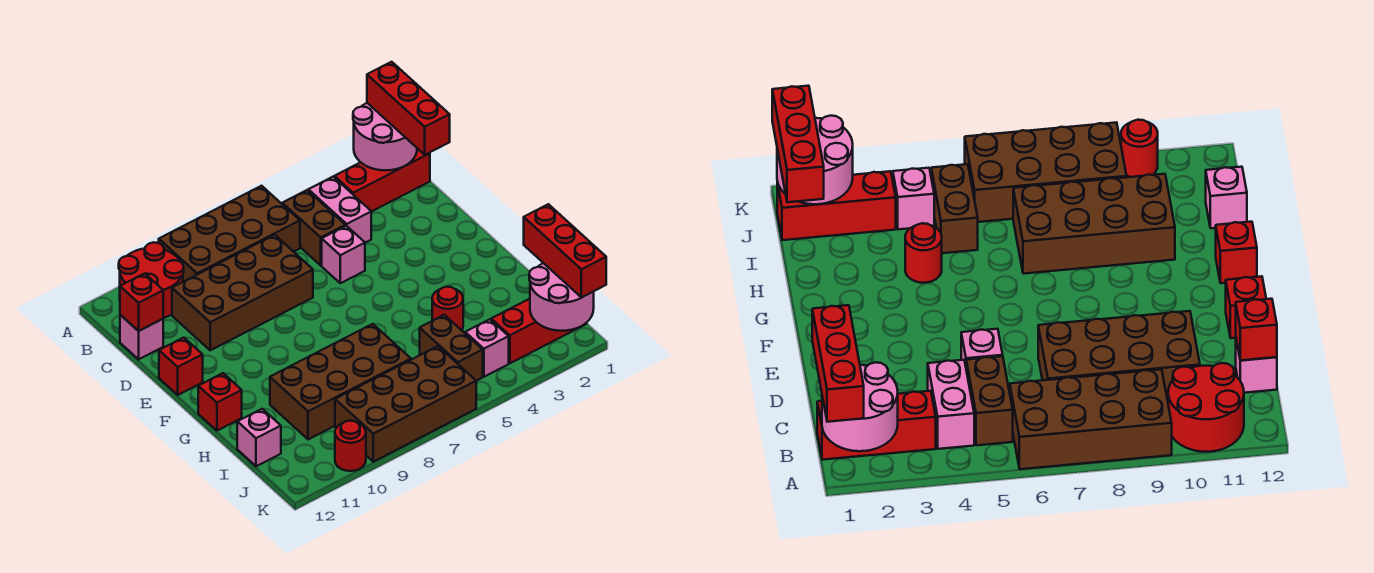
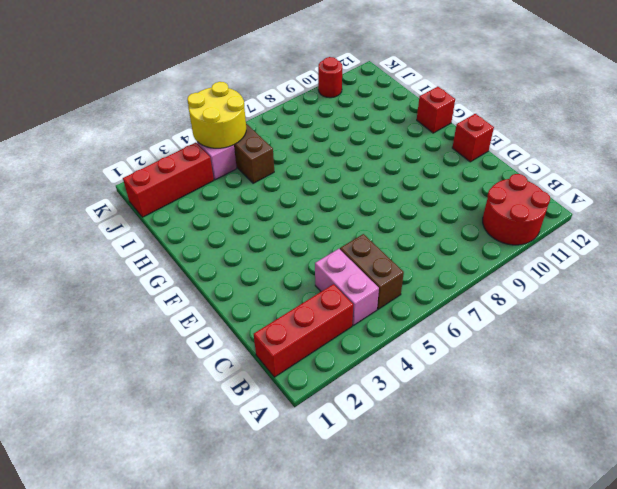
yellow 2x2 round brick [187,82,246,148] -> none
none -> brown 2x4 brick [159,186,300,282]
none -> brown 2x4 brick [172,235,313,350]
none -> pink 1x1 brick [120,315,163,359]

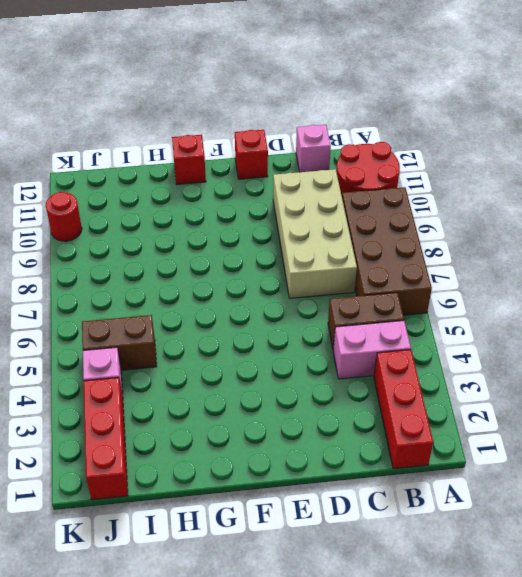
tan 2x4 brick [273,169,357,298] -> brown 2x4 brick [172,235,313,350]
none -> pink 1x1 brick [322,226,365,283]
none -> red 1x1 round brick [432,287,463,330]
none -> brown 2x4 brick [270,324,411,440]

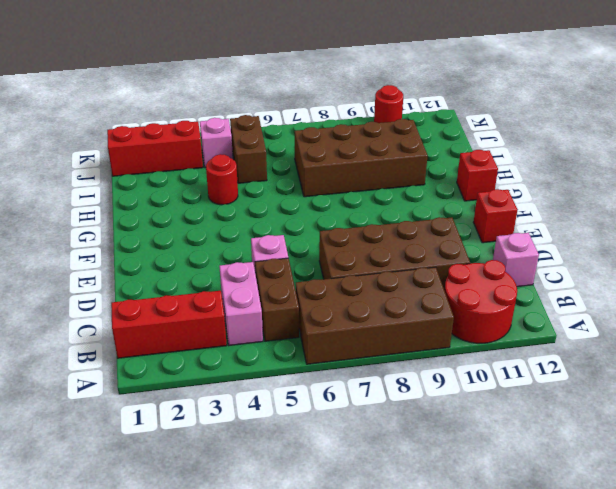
none -> pink 1x1 brick [237,409,281,466]
none -> brown 2x4 brick [335,346,476,462]
none -> pink 2x2 round brick [353,103,417,170]

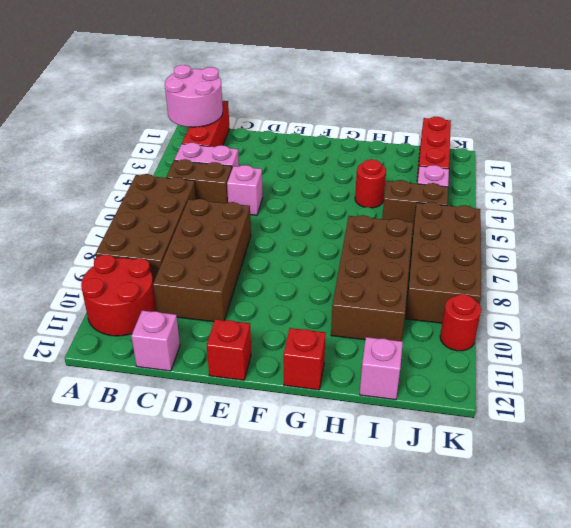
none -> red 1x1 brick [120,273,163,331]
none -> pink 2x2 round brick [529,263,594,331]
none -> red 1x3 brick [367,62,450,155]

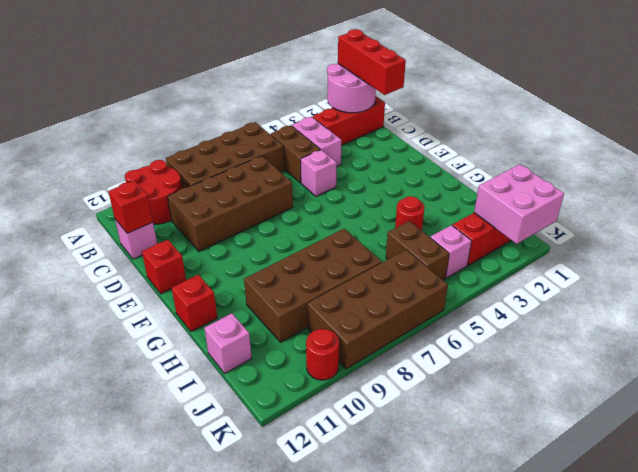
pink 2x2 brick [474,164,564,244] -> pink 2x2 round brick [529,263,594,331]
none -> red 1x3 brick [524,204,606,297]

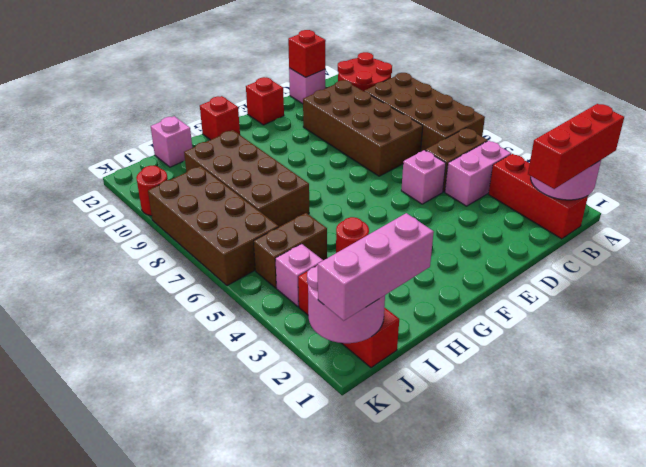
pink 1x3 brick [318,213,434,321] -> red 1x3 brick [524,204,606,297]

